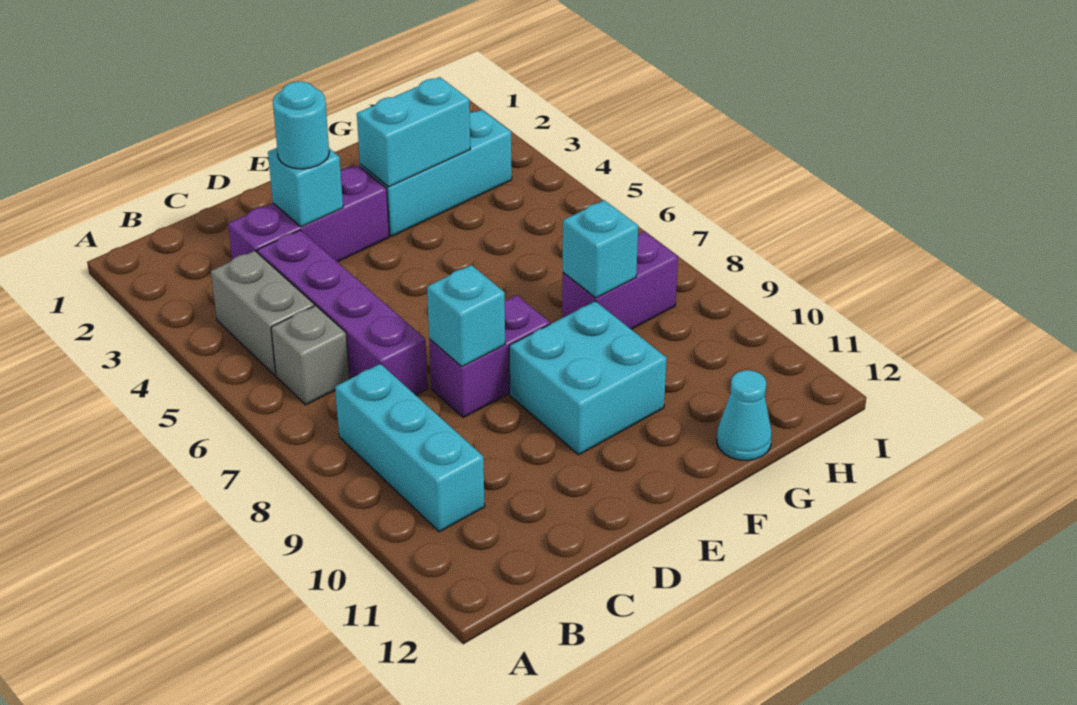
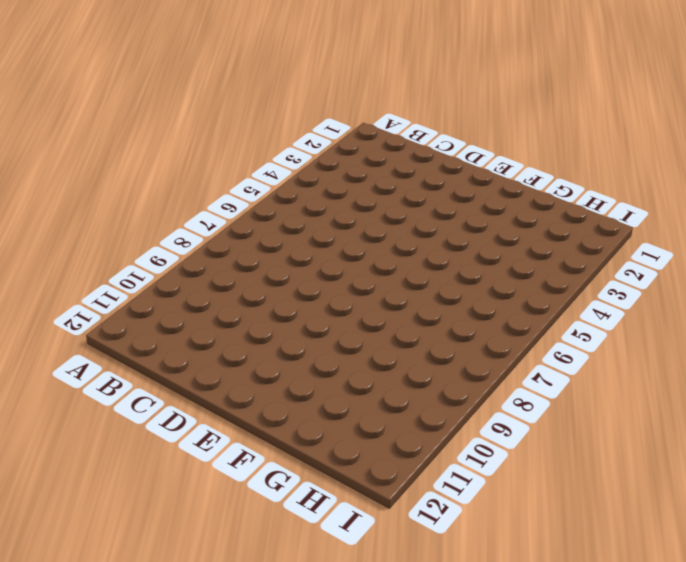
none -> grey 1x2 brick [211,251,314,375]
none -> grey 1x1 brick [271,306,350,405]
none -> cyan 1x3 brick [335,364,485,532]

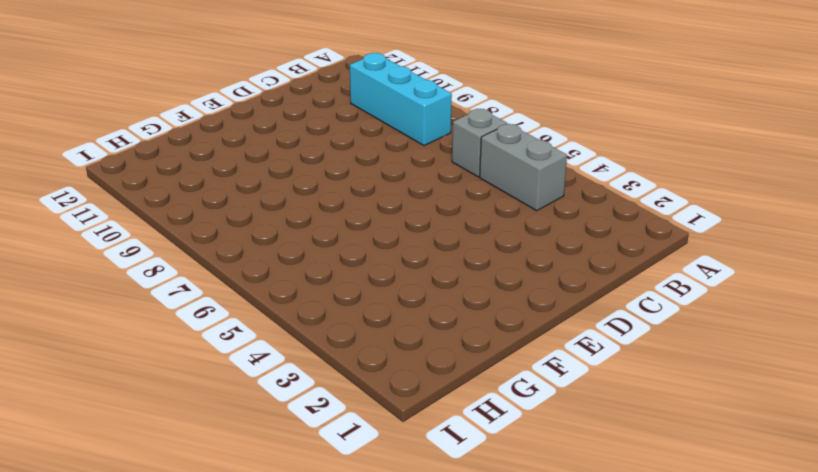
none -> purple 1x3 brick [228,165,389,262]
none -> purple 1x4 brick [257,230,428,395]
none -> purple 1x2 brick [429,295,550,417]

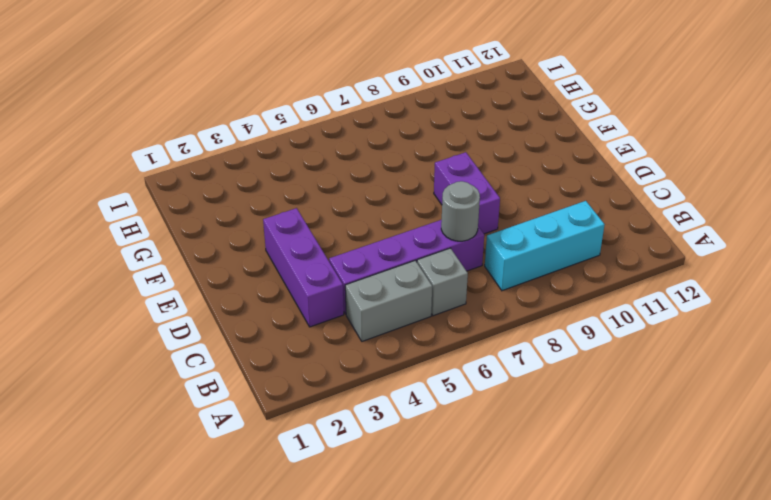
grey 1x1 round brick [441,181,480,241] -> none
none -> cyan 2x2 brick [509,301,667,455]
none -> cyan 1x3 brick [360,110,512,236]
none -> purple 1x2 brick [562,231,678,329]

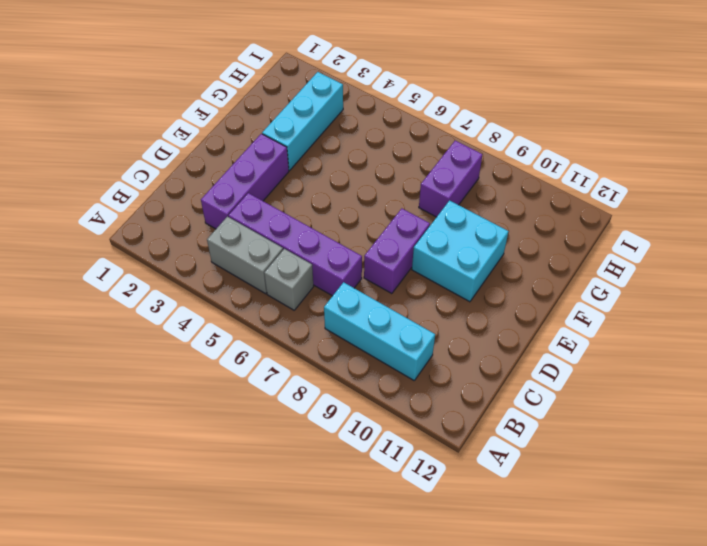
none -> cyan 1x1 cone [717,370,772,461]
none -> cyan 1x1 brick [268,148,343,227]
none -> cyan 1x1 brick [427,265,505,366]

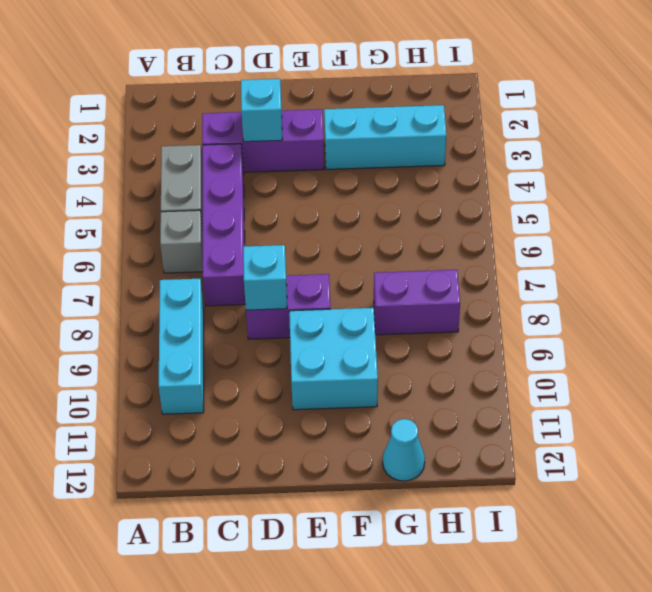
none -> cyan 1x2 brick [357,77,470,187]
none -> cyan 1x1 brick [563,200,638,298]
none -> cyan 1x1 round brick [273,82,329,169]

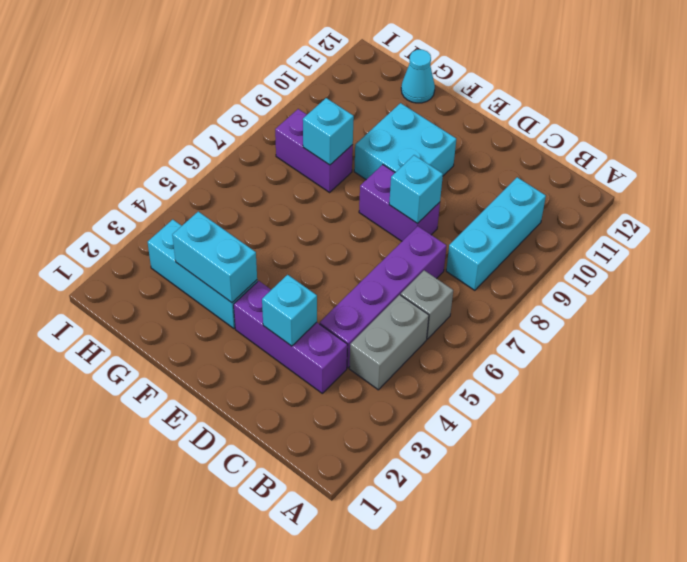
none -> cyan 1x1 round brick [273,82,329,169]

